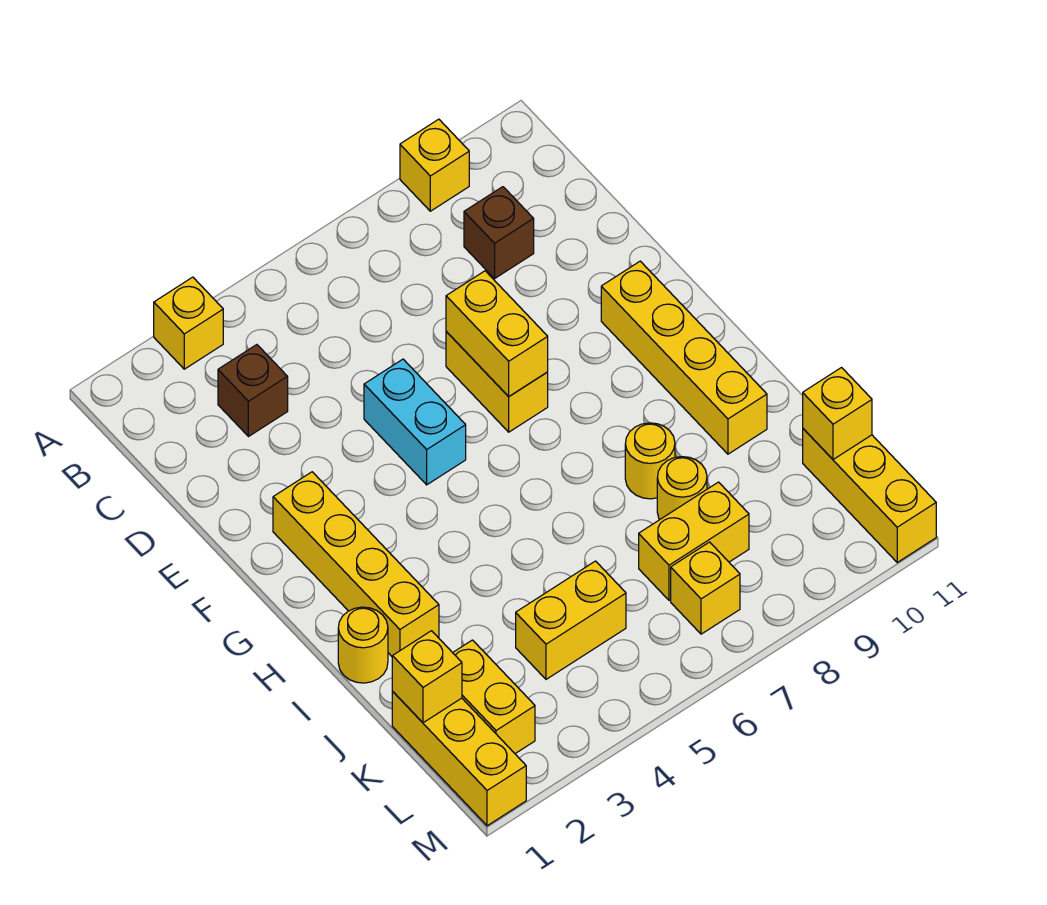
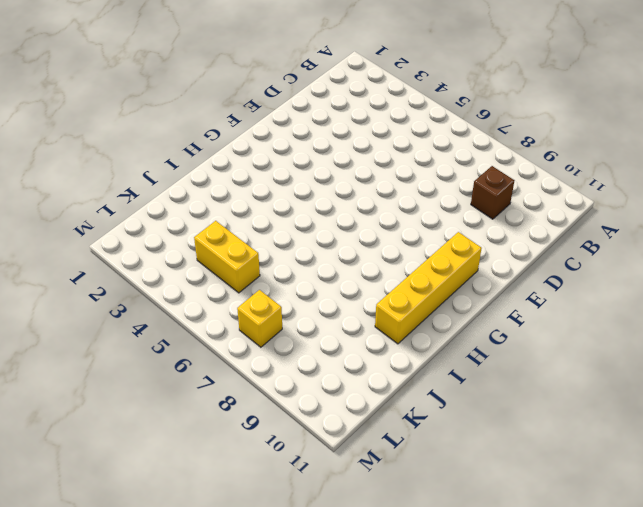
none -> yellow 1x1 brick [154,277,223,369]
none -> yellow 1x1 brick [400,119,469,211]
none -> brown 1x1 brick [218,345,288,437]

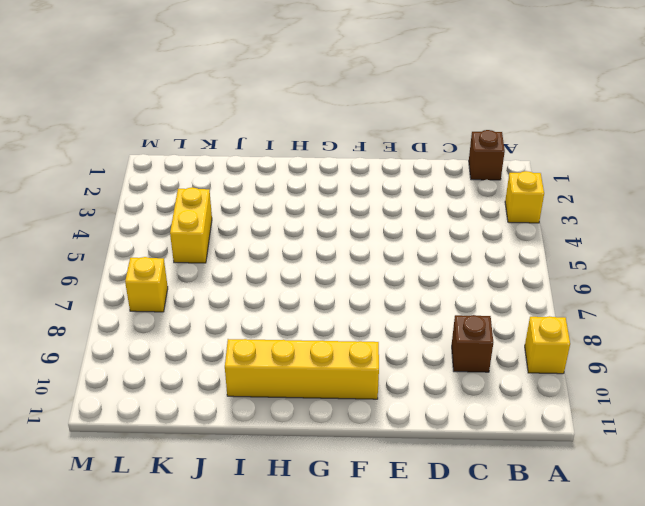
brown 1x1 brick [469,130,505,180] -> brown 1x1 brick moved to [218,345,288,437]
none -> cyan 1x2 brick [364,359,466,485]
none -> yellow 1x2 brick [446,332,548,432]
none -> yellow 1x4 brick [273,472,439,656]

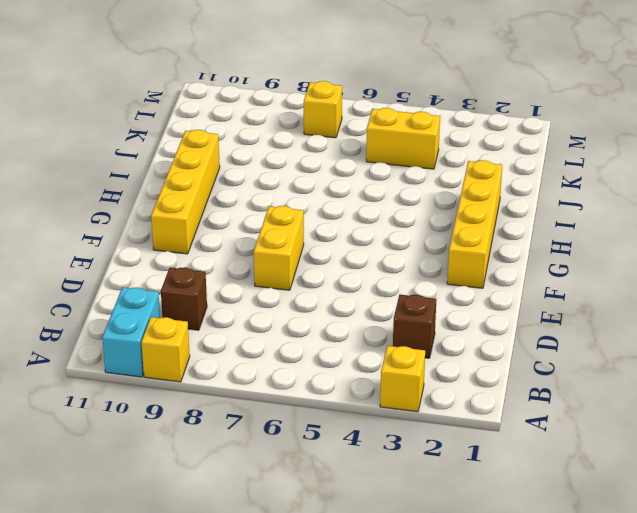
cyan 1x2 brick [102,287,160,377] -> cyan 1x2 brick moved to [364,359,466,485]
none -> yellow 1x1 round brick [338,607,388,683]
none -> yellow 1x1 round brick [625,423,675,499]
none -> yellow 1x1 round brick [657,457,707,520]

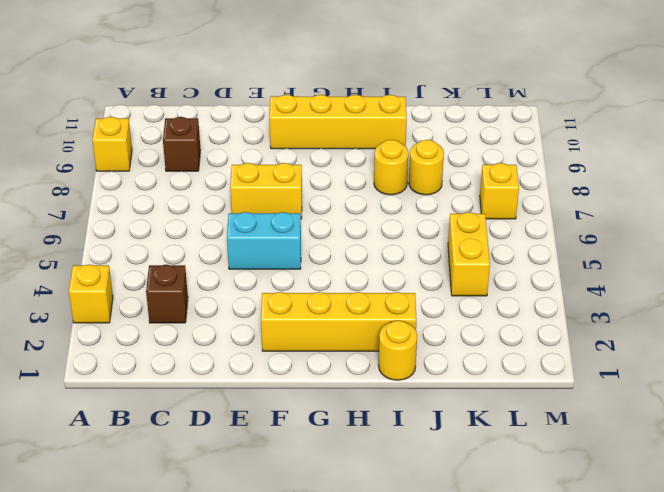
none -> yellow 1x3 brick [392,692,526,826]
none -> yellow 1x2 brick [453,640,535,754]
none -> yellow 1x2 brick [639,482,749,600]

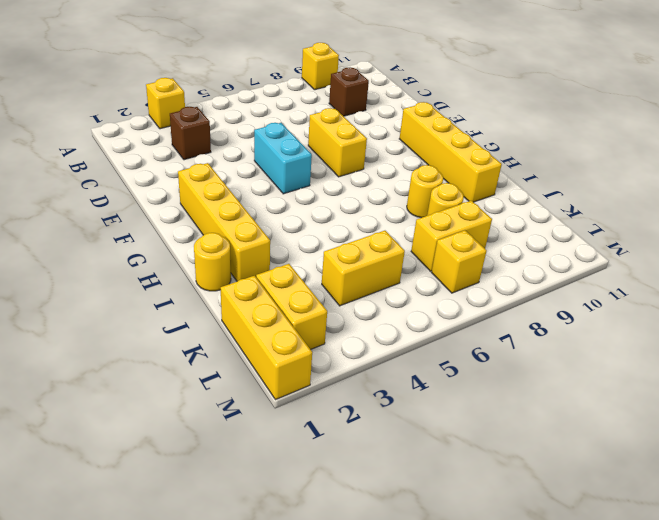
none -> yellow 1x3 brick [803,429,936,562]
none -> yellow 1x2 brick [446,271,548,397]
none -> yellow 1x1 brick [392,631,462,723]

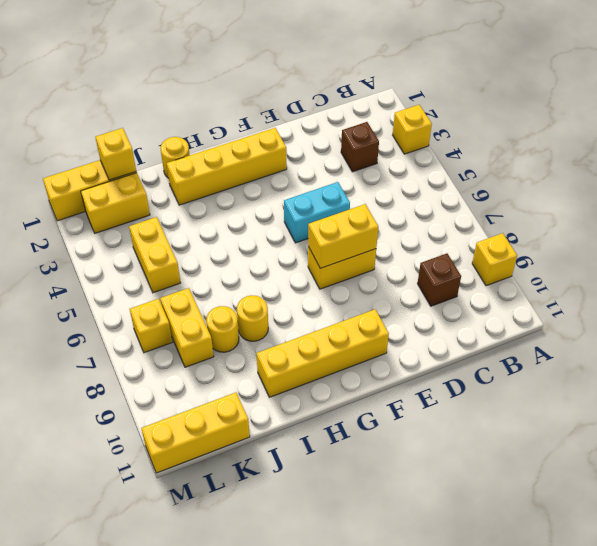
none -> yellow 1x1 brick [803,368,872,459]

